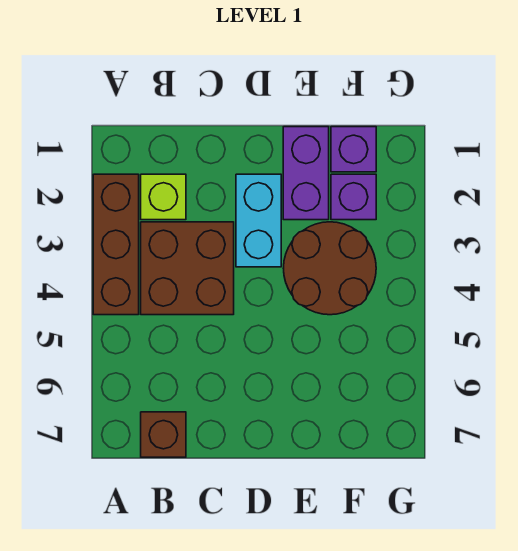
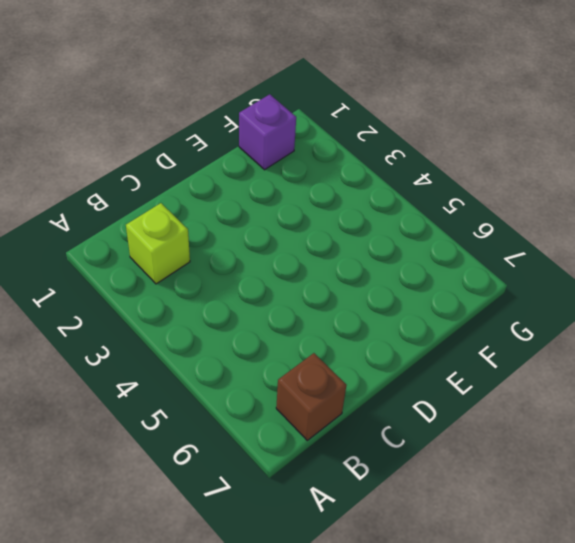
none -> brown 1x3 brick [93,174,139,315]
none -> brown 2x2 brick [141,222,234,315]

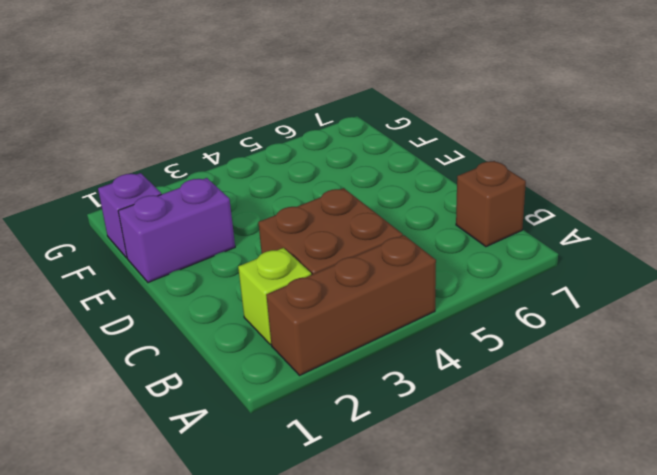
none -> cyan 1x2 brick [236,174,281,267]
none -> brown 2x2 round brick [283,222,376,315]

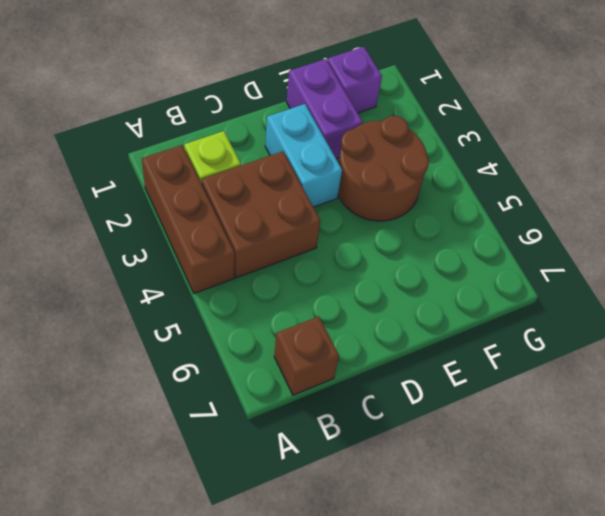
none -> purple 1x1 brick [331,174,376,220]

